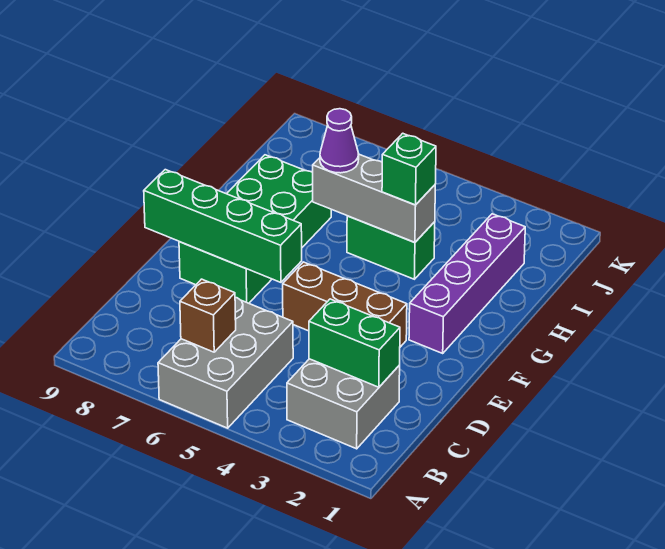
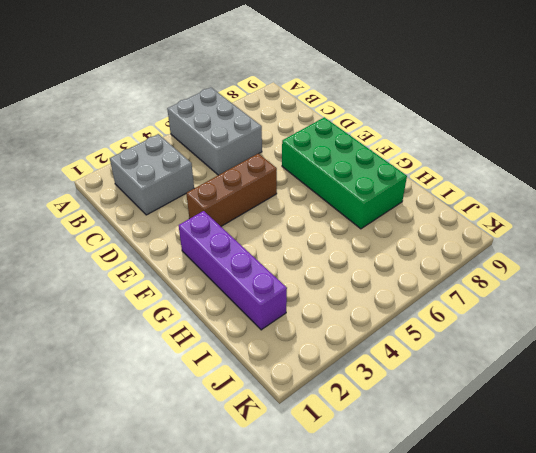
none -> green 1x2 brick [347,216,435,279]
none -> brown 1x1 brick [180,279,236,352]
none -> green 1x2 brick [309,299,400,387]

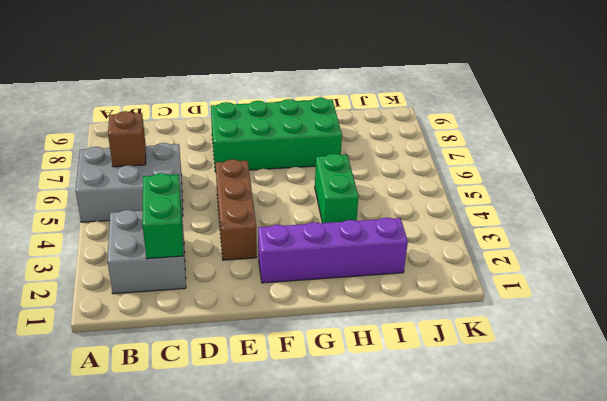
none -> green 1x4 brick [144,170,302,282]
none -> grey 1x3 brick [313,154,435,242]
none -> green 1x1 brick [382,133,436,205]

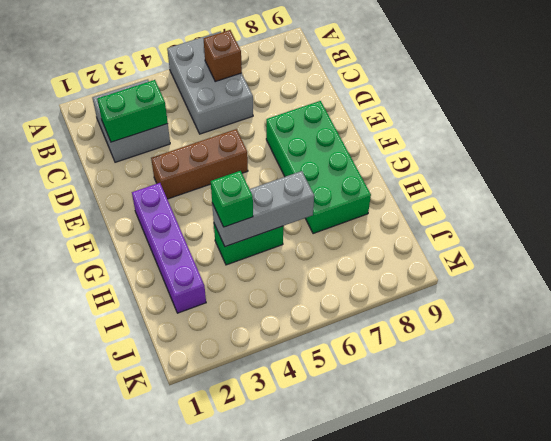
none -> green 1x4 brick [144,170,302,282]
none -> purple 1x1 cone [320,109,359,173]

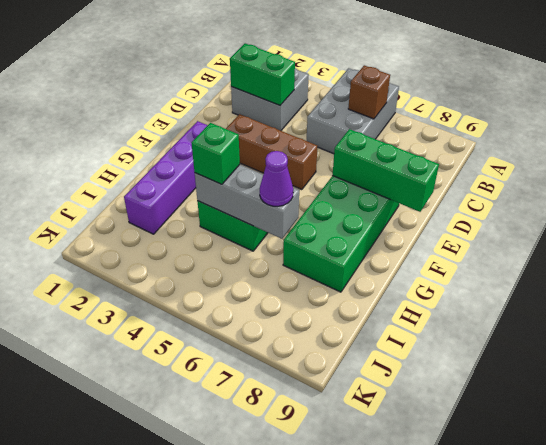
green 1x3 brick [333,129,439,212] -> green 1x4 brick [144,170,302,282]

